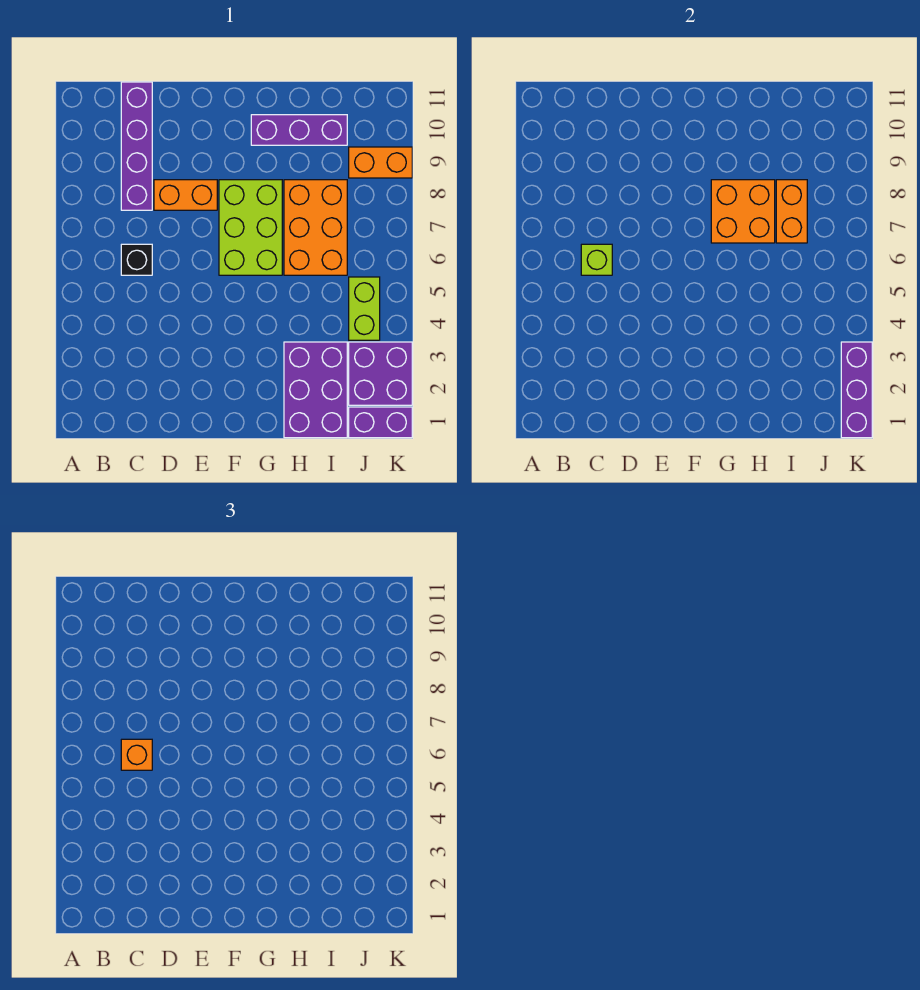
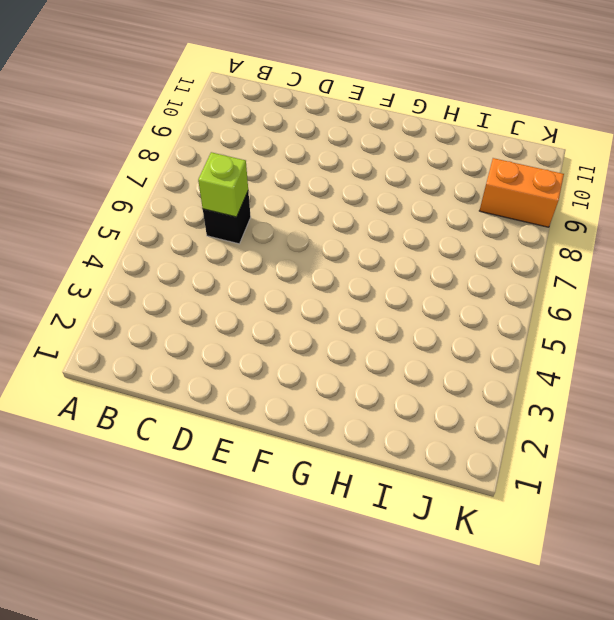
none -> purple 1x4 brick [121,82,152,210]
none -> orange 1x2 brick [154,180,217,210]
none -> lime 2x3 brick [219,180,282,275]

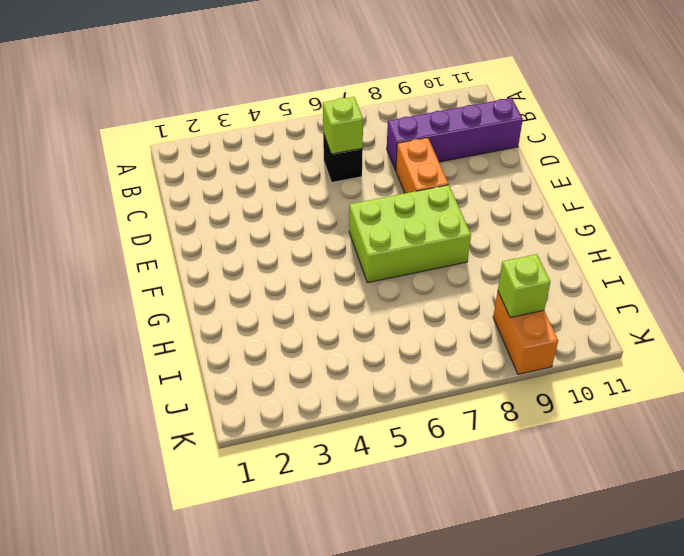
lime 1x1 brick [498,254,550,318] -> none
none -> purple 1x3 brick [251,115,347,145]
none -> purple 2x3 brick [284,342,347,438]
none -> orange 2x3 brick [284,180,347,275]

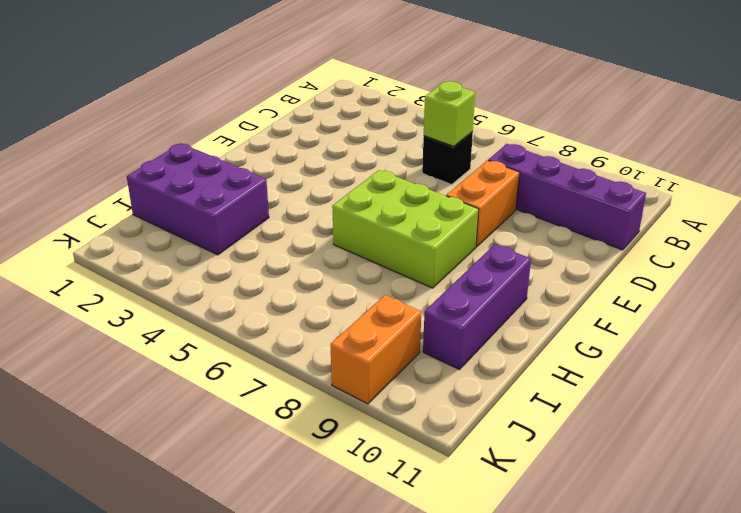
none -> orange 2x3 brick [284,180,347,275]
none -> purple 1x2 brick [349,407,412,438]
none -> purple 2x2 brick [349,342,412,405]

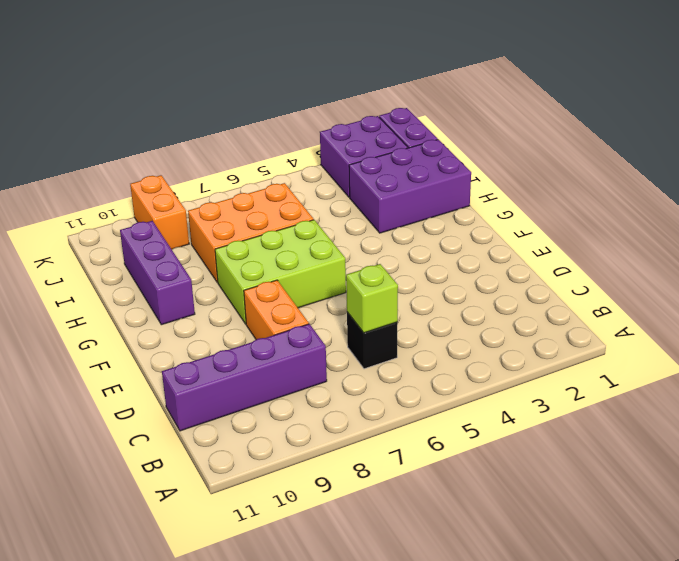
none -> lime 1x2 brick [349,277,380,340]
none -> orange 2x2 brick [711,180,775,243]
none -> orange 1x2 brick [776,180,807,243]

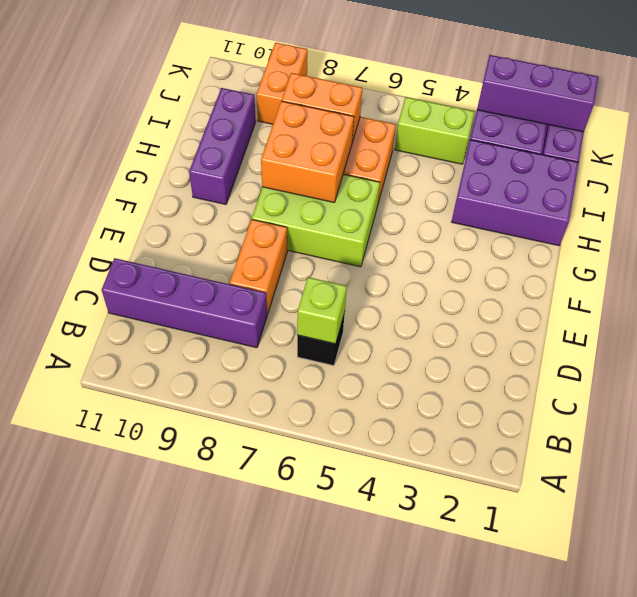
none -> orange 1x1 brick [121,739,152,770]

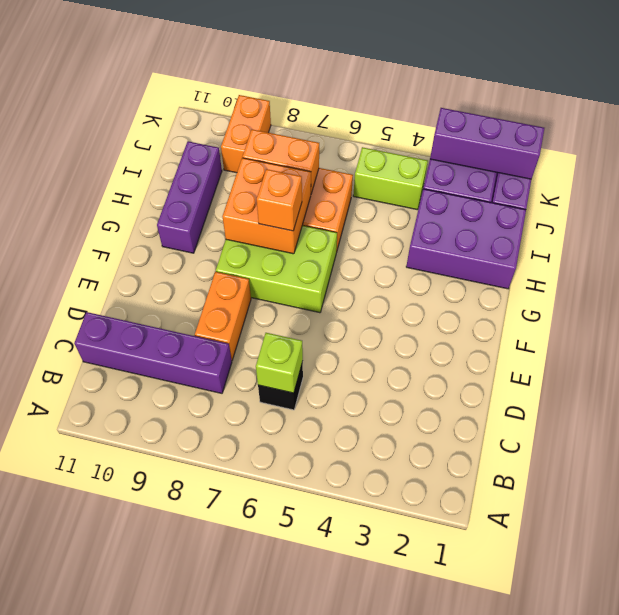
orange 1x1 brick [257,169,302,231] -> orange 1x1 brick moved to [121,739,152,770]

